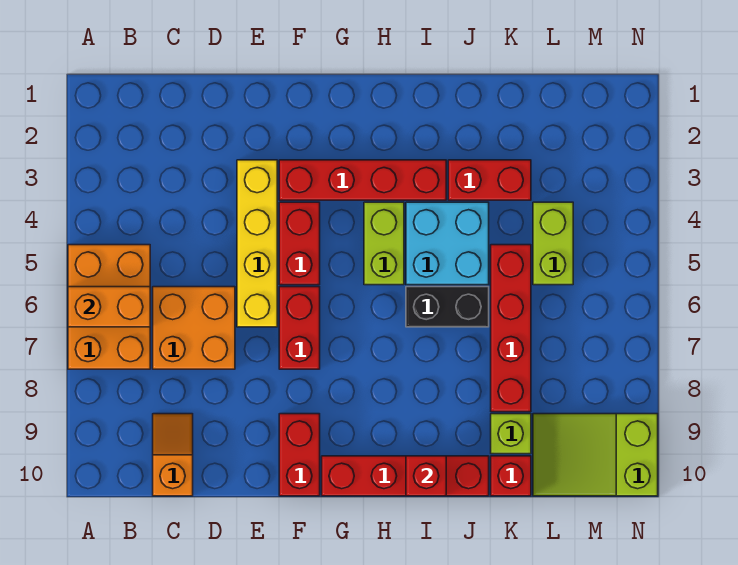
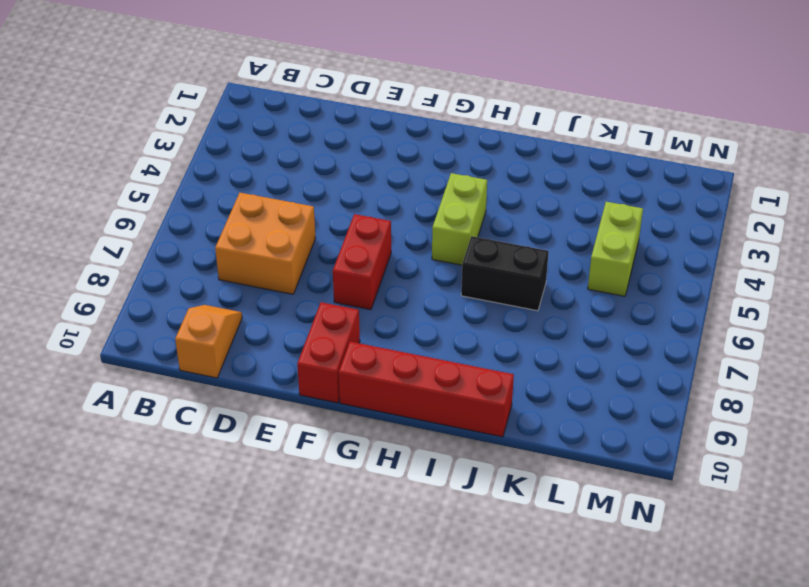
none -> orange 2x3 brick [68,245,150,369]
none -> yellow 1x4 brick [237,160,277,327]
none -> red 1x4 brick [279,160,446,200]

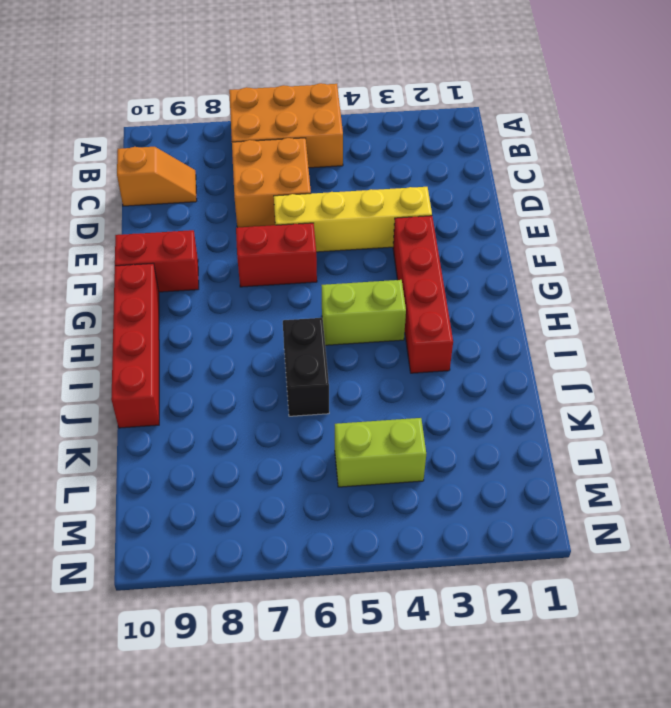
none -> red 1x2 brick [279,202,320,285]
none -> cyan 2x2 brick [406,202,489,285]
none -> red 1x2 brick [448,160,531,200]

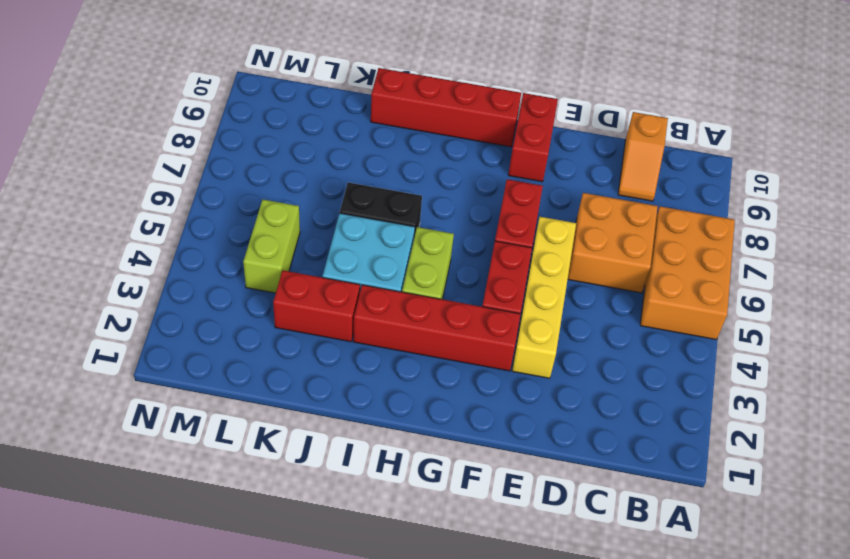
none -> red 1x4 brick [491,245,531,412]
none -> lime 1x1 brick [491,414,531,454]
none -> red 1x1 brick [491,456,531,496]

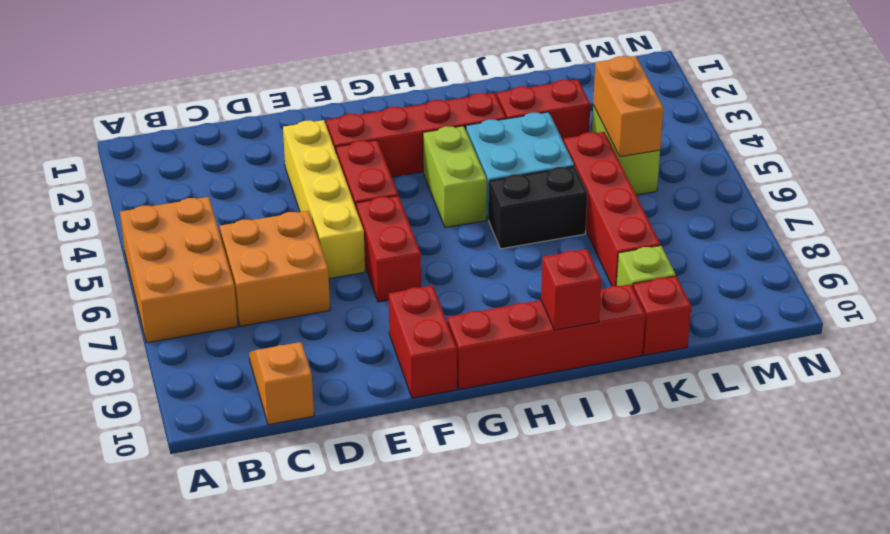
orange 1x2 brick [593,56,664,157] -> orange 1x2 brick turned to [68,287,150,327]
none -> lime 2x3 slope [533,414,658,496]

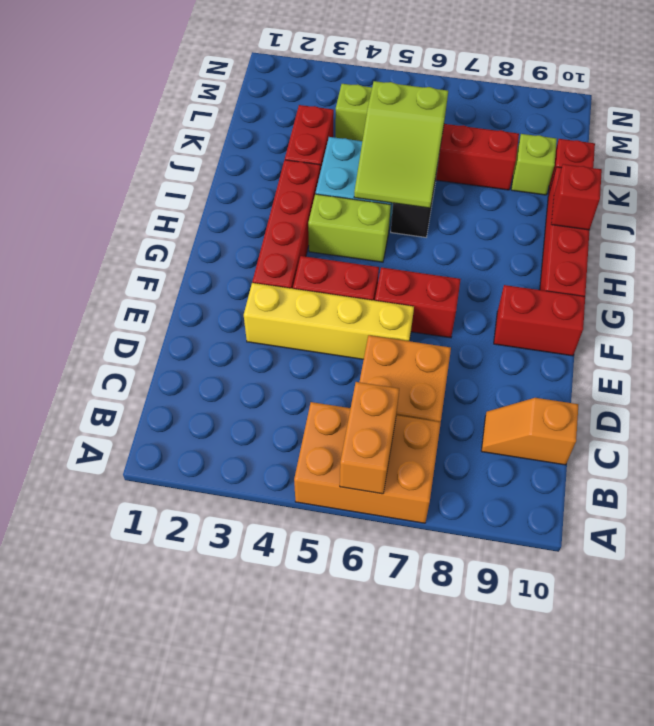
lime 2x3 slope [354,81,448,208] -> lime 2x3 slope moved to [533,414,658,496]

